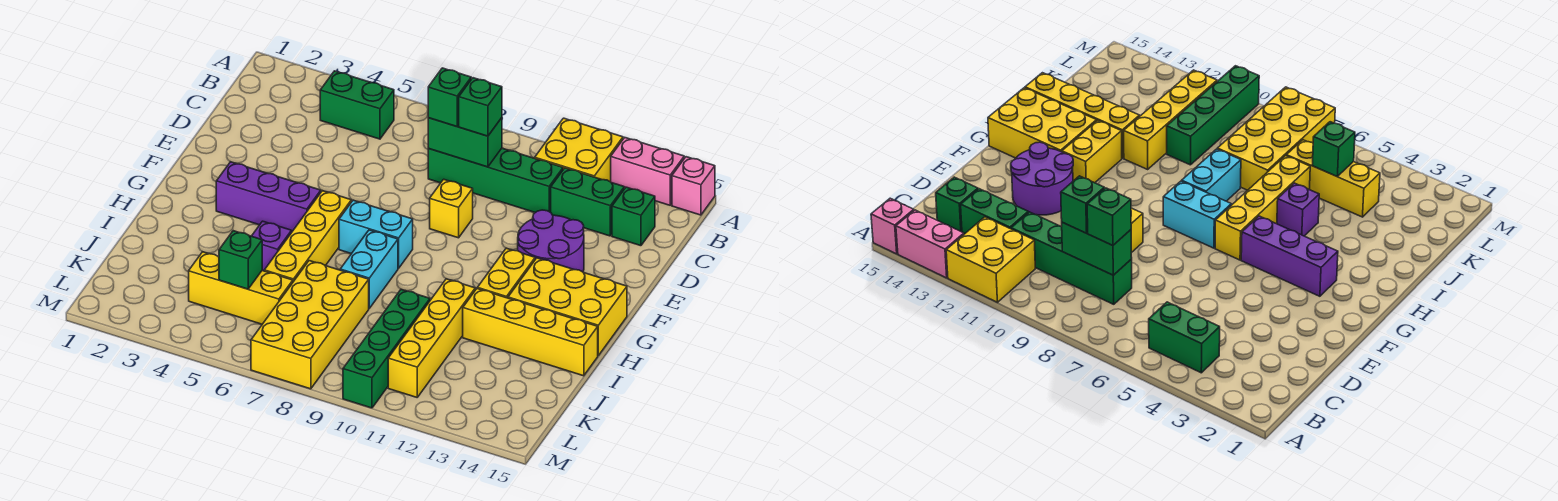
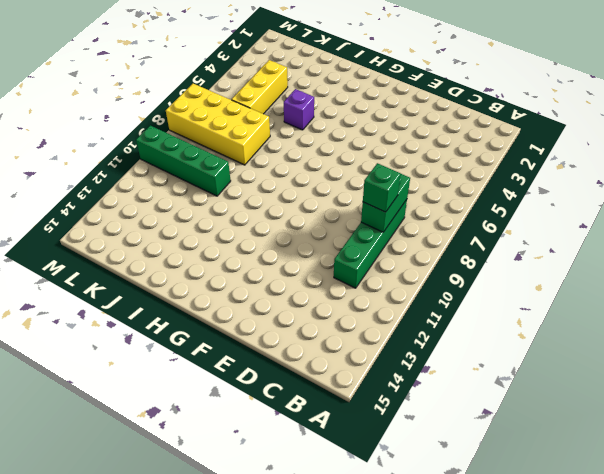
none -> yellow 2x2 brick [535,118,623,182]
none -> pink 1x2 brick [611,137,684,205]
none -> pink 1x1 brick [672,157,715,215]

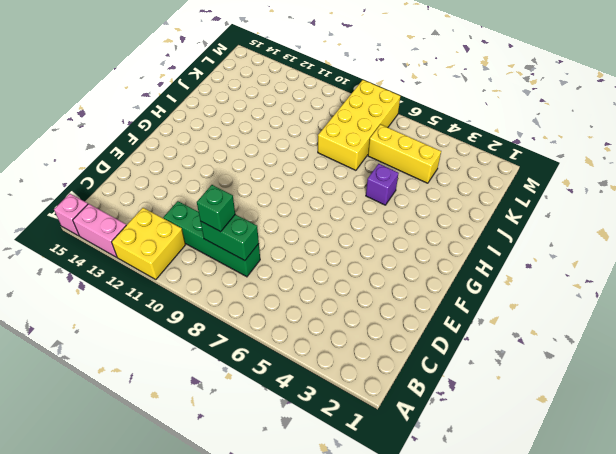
none -> green 1x2 brick [320,71,394,139]
none -> green 1x2 brick [551,168,624,236]
none -> green 1x1 brick [612,187,655,246]

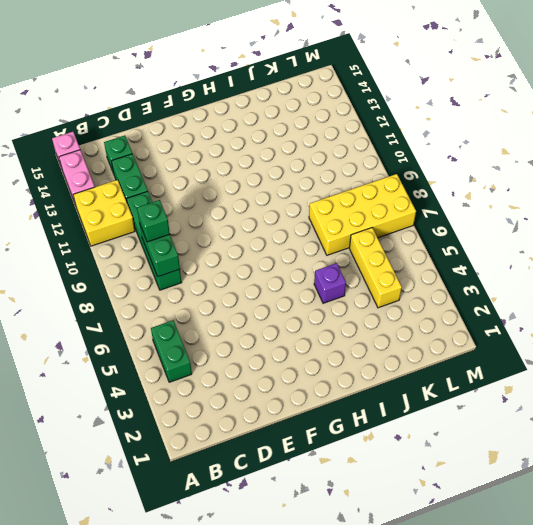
none -> yellow 1x1 brick [430,179,473,238]
none -> purple 2x2 round brick [518,210,584,272]
none -> purple 1x3 brick [216,162,321,231]

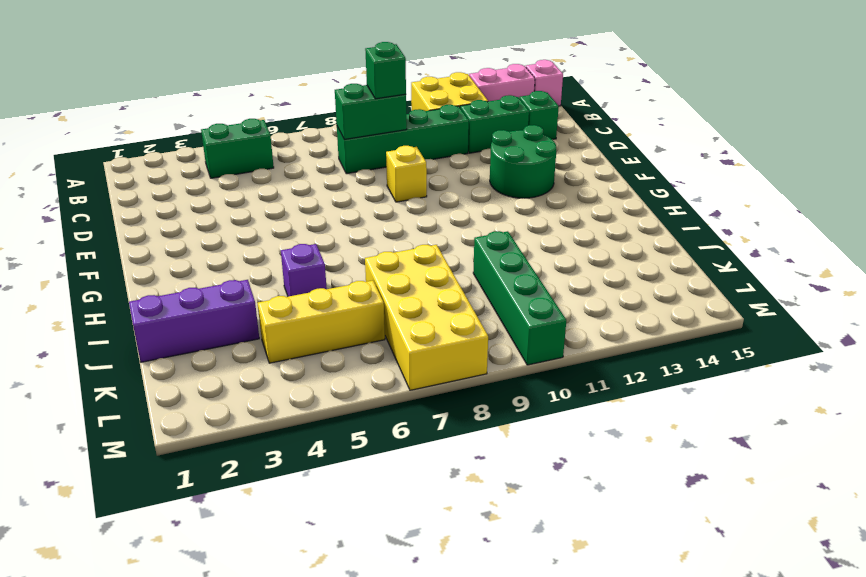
green 2x2 round brick [490,125,556,198] -> purple 2x2 round brick [518,210,584,272]
purple 1x3 brick [129,280,259,362] -> purple 1x3 brick moved to [216,162,321,231]
none -> yellow 1x4 brick [264,191,351,282]
none -> cyan 1x2 brick [339,200,413,268]
none -> yellow 1x2 brick [477,248,535,298]

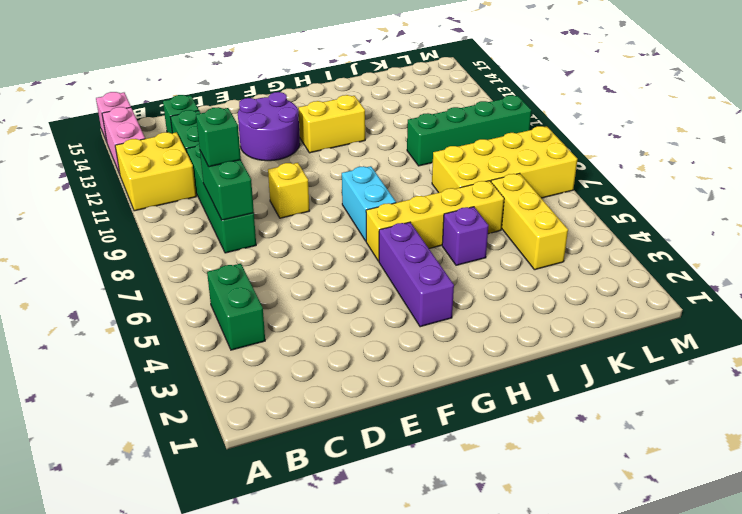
none -> yellow 2x3 brick [508,258,627,355]
none -> cyan 1x2 brick [340,230,398,308]
none -> yellow 1x4 brick [388,279,475,397]

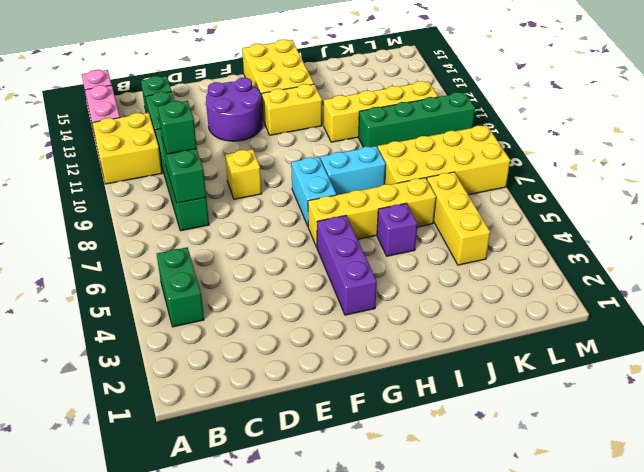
none -> yellow 1x4 brick [463,289,598,376]
none -> green 1x1 brick [219,231,262,289]
none -> green 1x1 brick [428,68,471,127]

